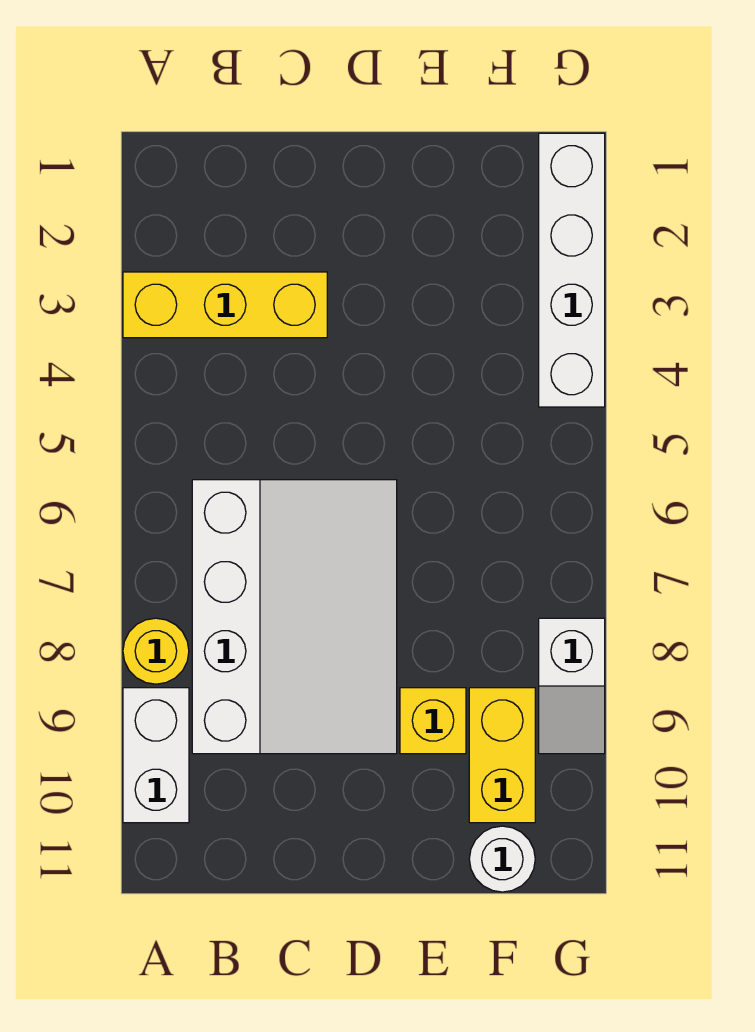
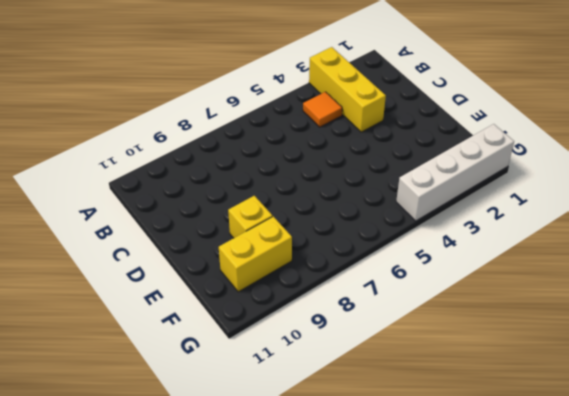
orange 1x1 tile [303,92,342,127] -> none
none -> yellow 1x1 round brick [123,618,189,684]
none -> white 1x2 brick [123,688,189,823]

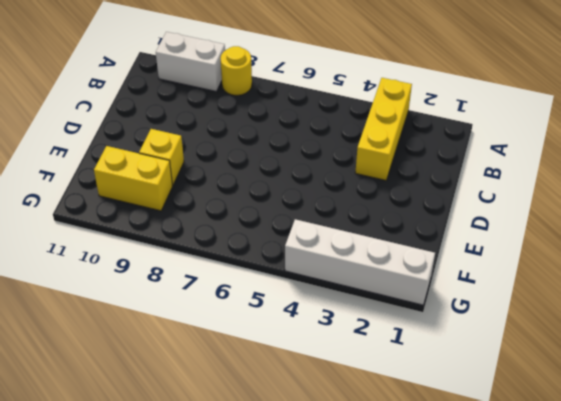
none -> white 3x4 slope [192,480,397,754]
none -> white 1x1 round brick [469,826,535,892]

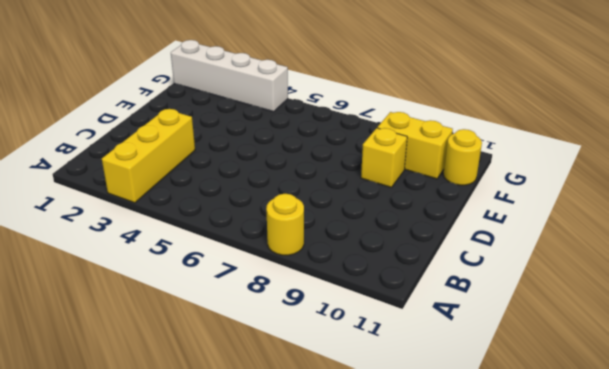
yellow 1x1 round brick [443,129,482,185] -> white 1x1 round brick [469,826,535,892]
none -> white 1x2 brick [123,688,189,823]
none -> white 3x4 slope [192,480,397,754]

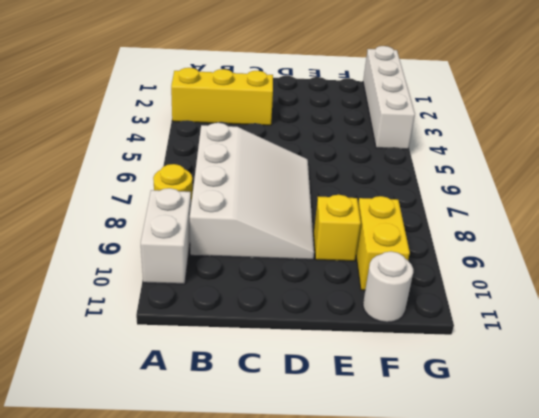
none -> white 1x2 slope [539,618,605,754]

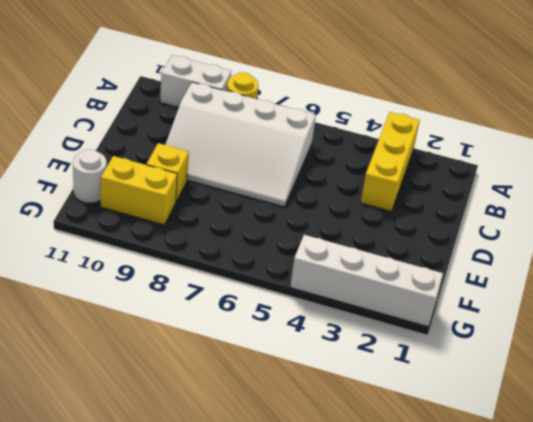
none -> white 1x2 slope [539,618,605,754]

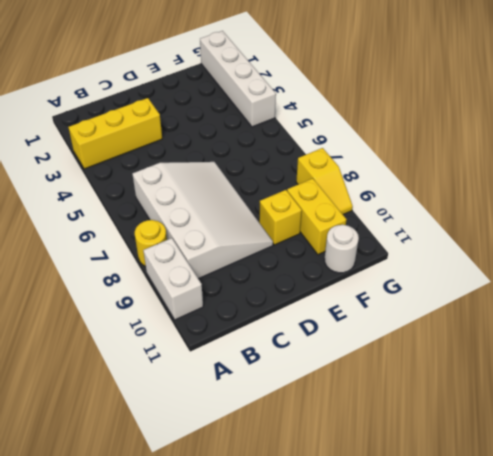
yellow 1x2 slope [296,148,353,214] -> white 1x2 slope [539,618,605,754]

